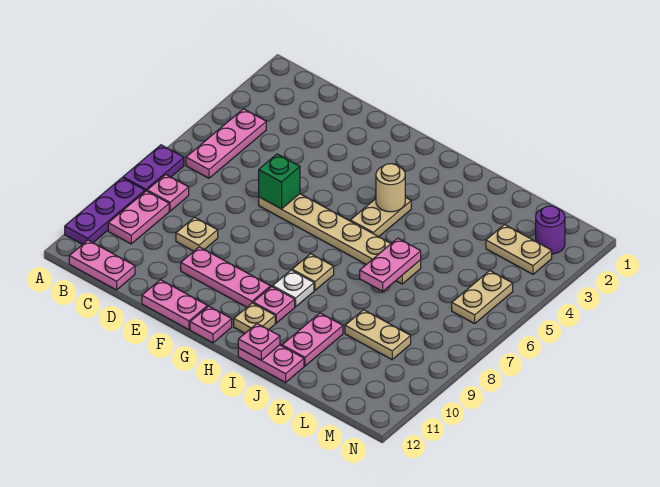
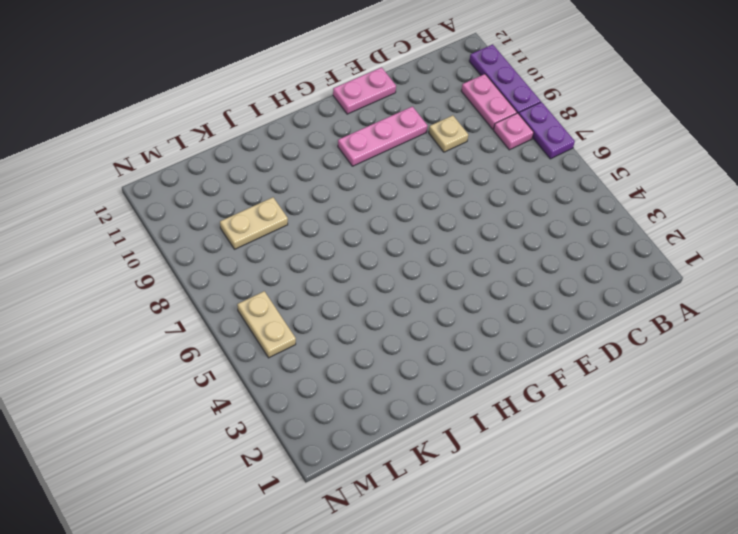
none -> pink 1x3 plate [186,109,266,178]
none -> pink 1x2 plate [69,240,135,290]
none -> tan 1x6 plate [259,194,421,284]

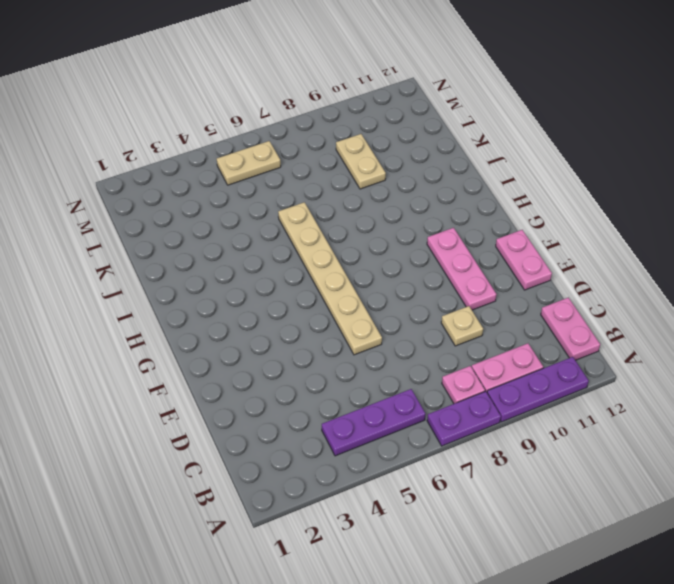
purple 1x3 plate [322,389,425,456] -> pink 1x3 plate [186,109,266,178]
none -> pink 1x1 plate [190,306,232,343]
none -> tan 1x2 plate [350,197,411,237]
none -> tan 1x1 plate [292,254,334,290]

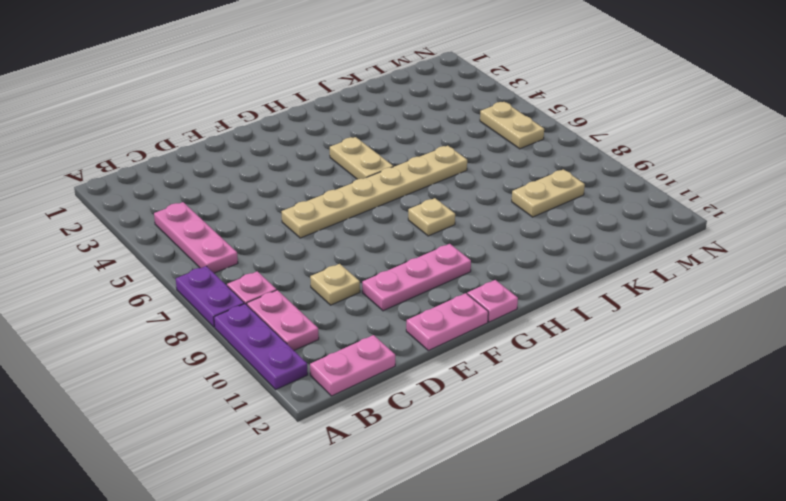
none -> white 1x1 plate [273,270,314,307]
none -> pink 1x1 plate [253,287,295,323]
none -> tan 1x1 plate [234,303,275,333]

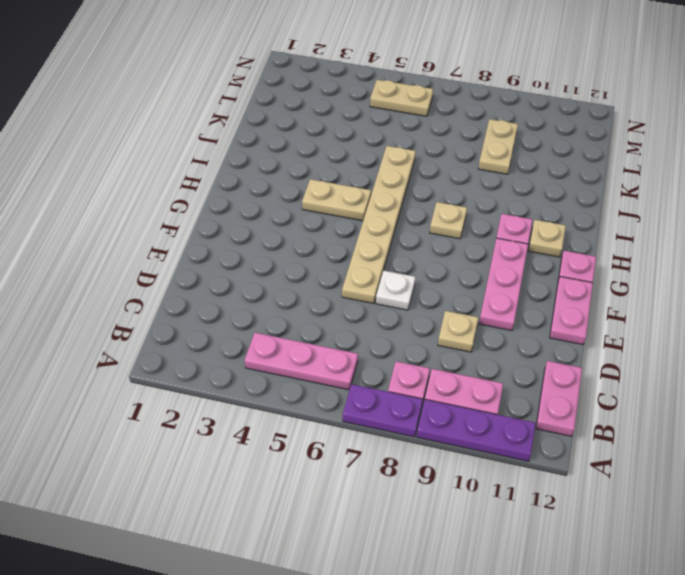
white 1x1 plate [376,271,415,310] -> white 1x1 plate moved to [273,270,314,307]
none -> pink 1x2 plate [238,345,304,382]
none -> pink 1x2 plate [282,313,343,366]
none -> tan 1x2 plate [486,225,552,274]

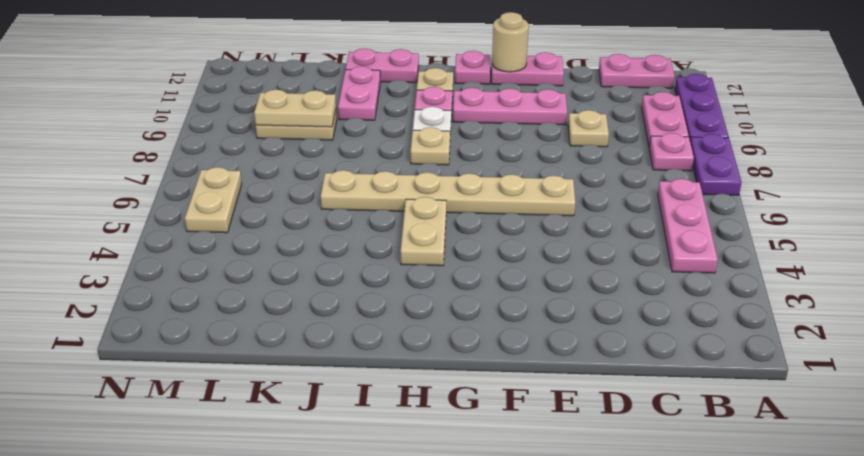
tan 1x1 round brick [492,12,529,72] -> tan 1x1 round brick moved to [376,164,405,212]
tan 1x2 plate [254,90,336,127] -> tan 1x2 plate moved to [486,225,552,274]
none -> purple 1x1 round brick [536,206,565,254]
none -> green 1x1 brick [259,154,300,209]
none -> pink 1x1 plate [238,324,280,360]

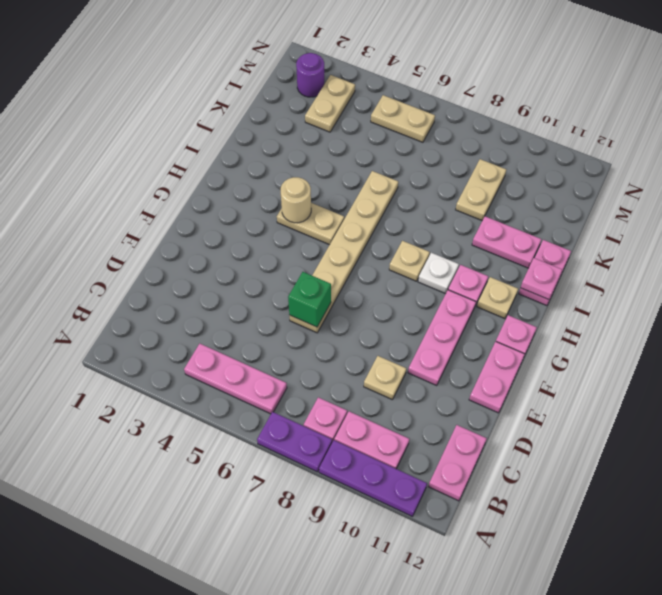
none -> pink 1x2 plate [360,238,421,291]

